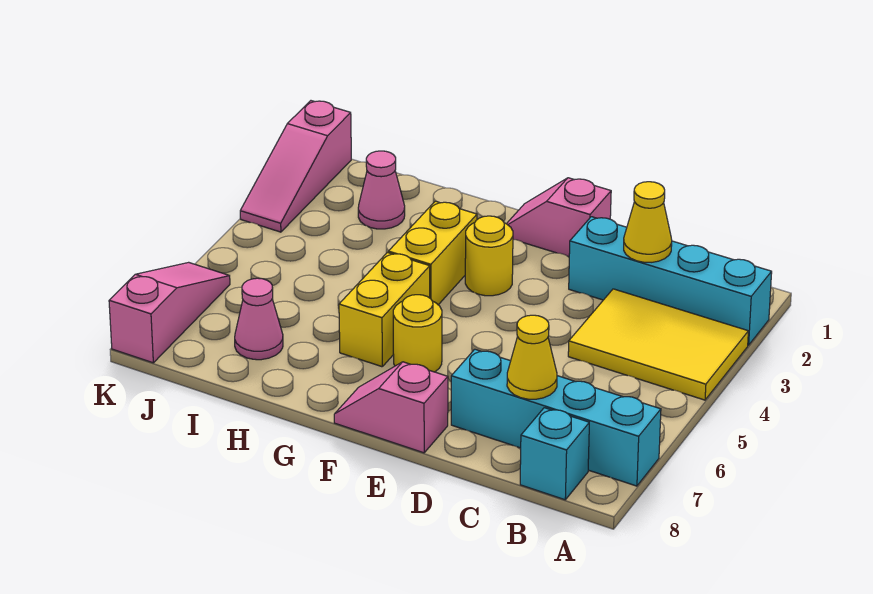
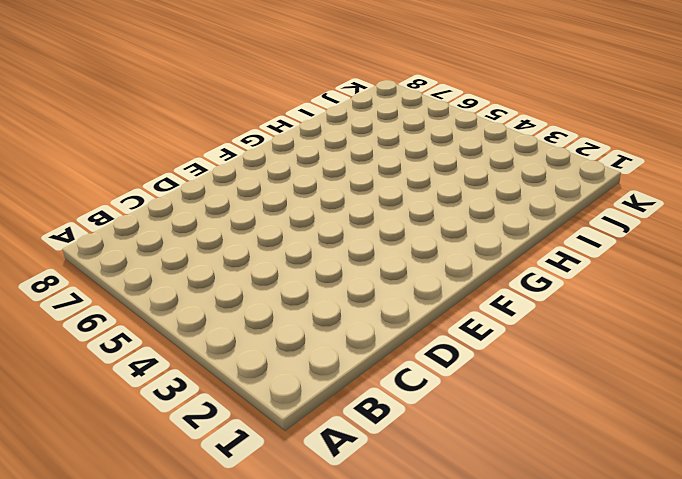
none -> cyan 1x4 brick [569,217,772,345]
none -> yellow 2x3 tile [568,289,748,400]
none -> cyan 1x4 brick [451,349,661,486]

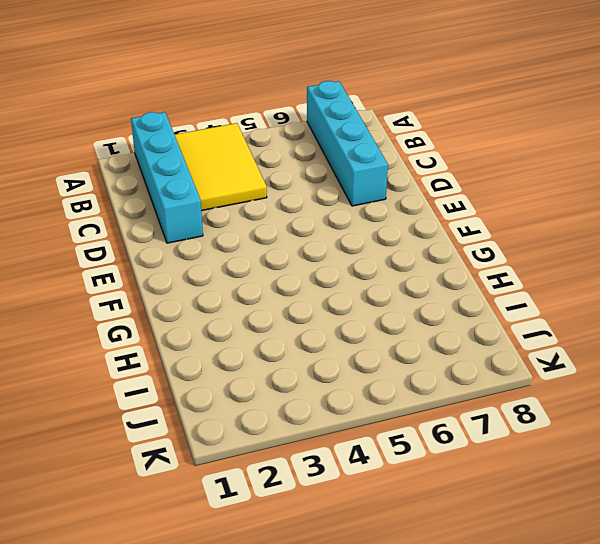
none -> cyan 1x1 brick [520,408,589,500]
none -> pink 1x2 slope [507,178,611,257]
none -> pink 1x2 slope [334,362,448,453]

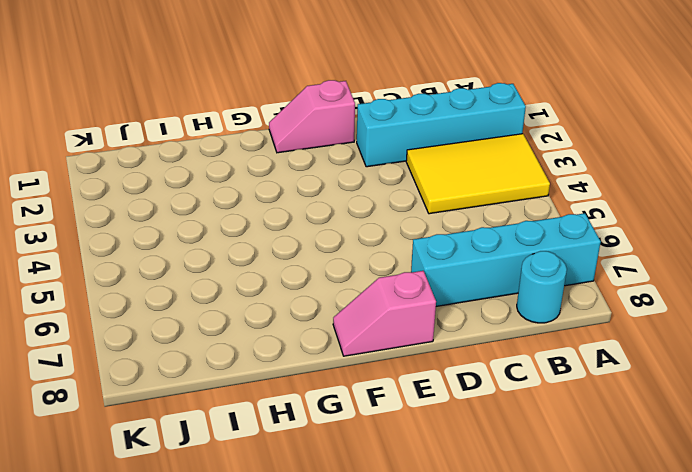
cyan 1x1 round brick [517,251,567,323] -> cyan 1x1 brick [520,408,589,500]
none -> yellow 1x1 round brick [465,216,513,296]
none -> yellow 1x1 round brick [393,295,442,372]
none -> yellow 1x2 brick [388,201,477,305]

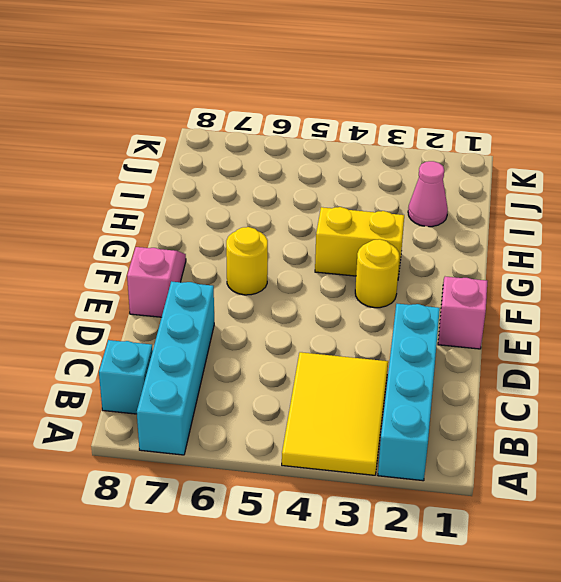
none -> yellow 1x2 brick [339,253,430,367]
none -> pink 1x1 cone [235,278,283,360]
none -> pink 1x3 slope [240,101,351,232]

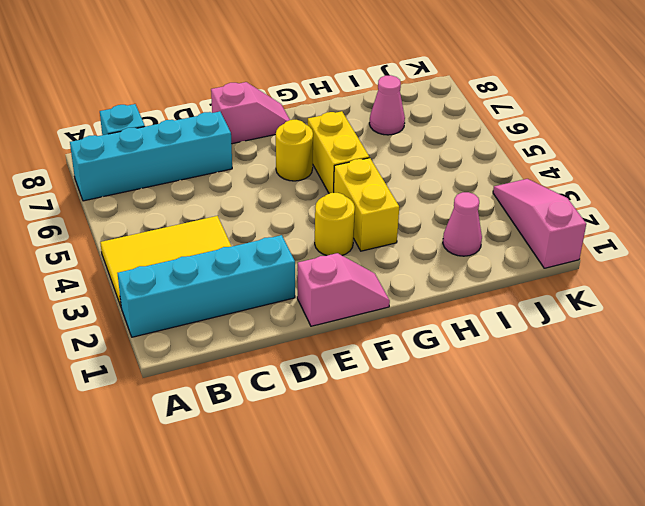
none -> pink 1x3 slope [109,262,230,363]
none -> yellow 1x1 cone [624,182,672,262]
none -> yellow 1x1 cone [507,315,557,399]

